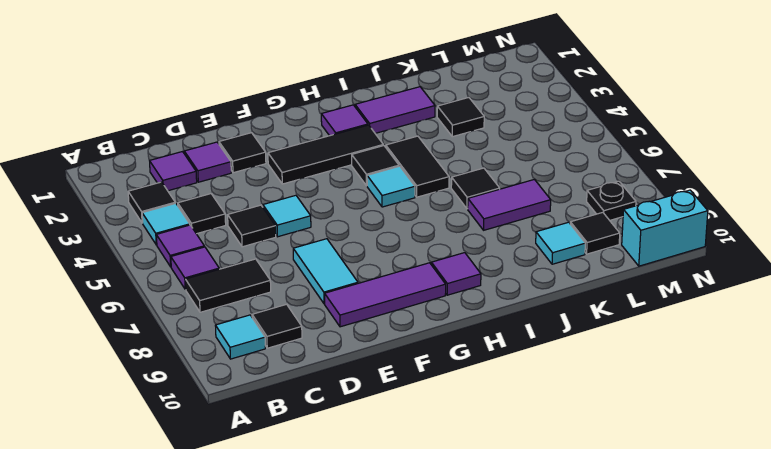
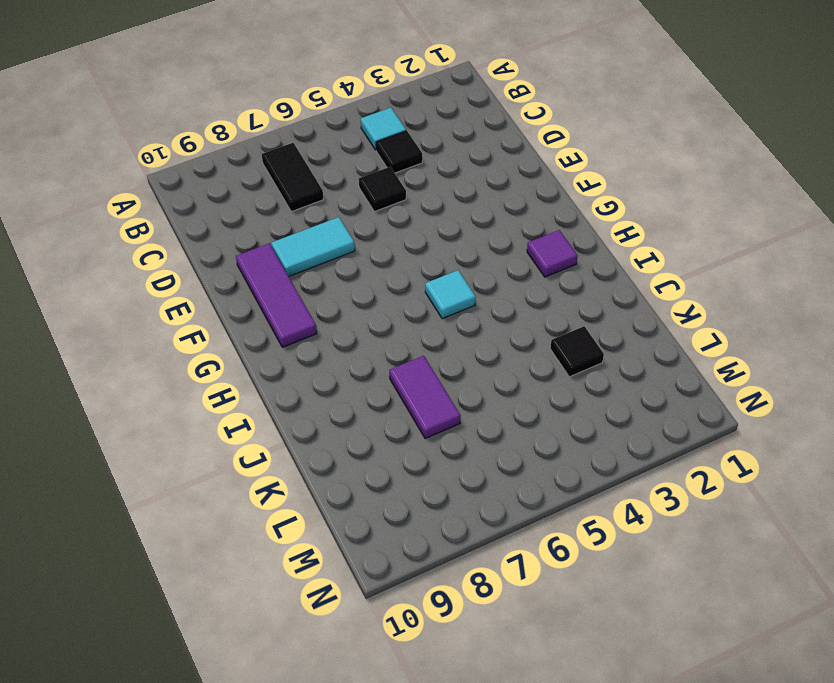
none -> black 1x1 tile [128,182,175,223]
none -> purple 1x1 tile [156,225,204,267]
none -> purple 1x1 tile [171,247,219,289]

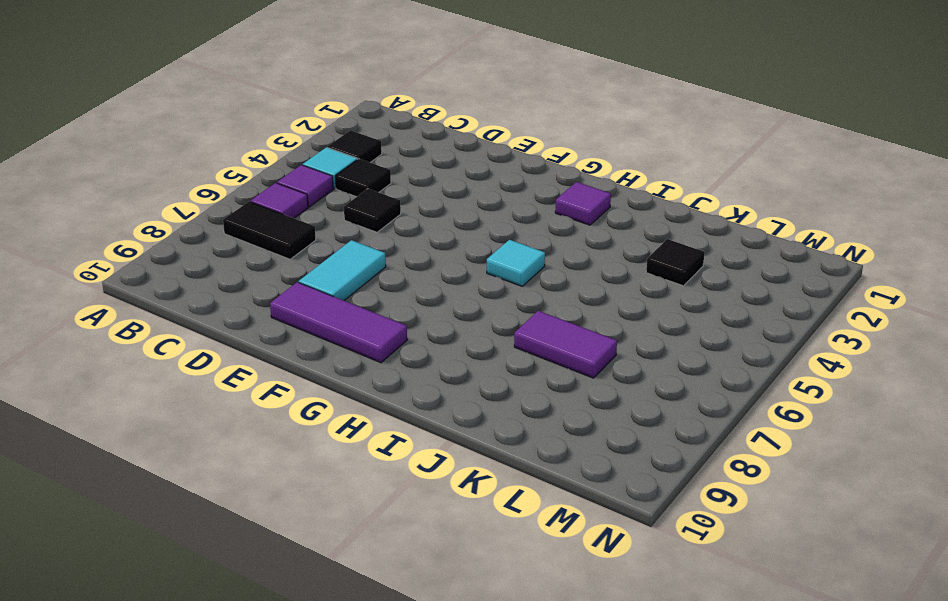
none -> cyan 1x1 tile [215,315,265,359]
none -> purple 1x1 tile [150,152,197,191]
none -> black 1x1 tile [252,304,302,348]

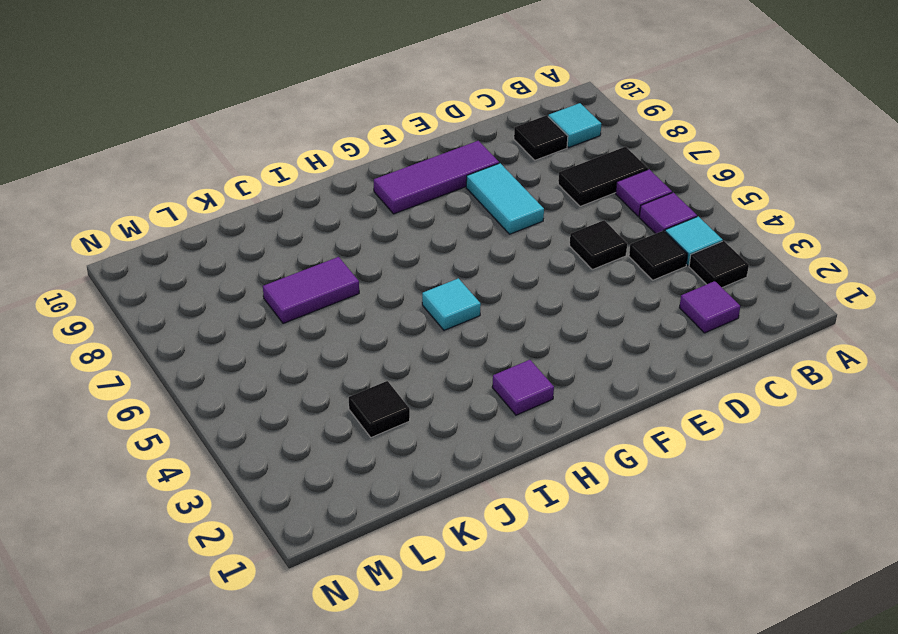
none -> purple 1x1 tile [184,142,231,182]
none -> black 1x1 tile [219,133,266,173]
none -> cyan 1x1 tile [263,195,311,237]

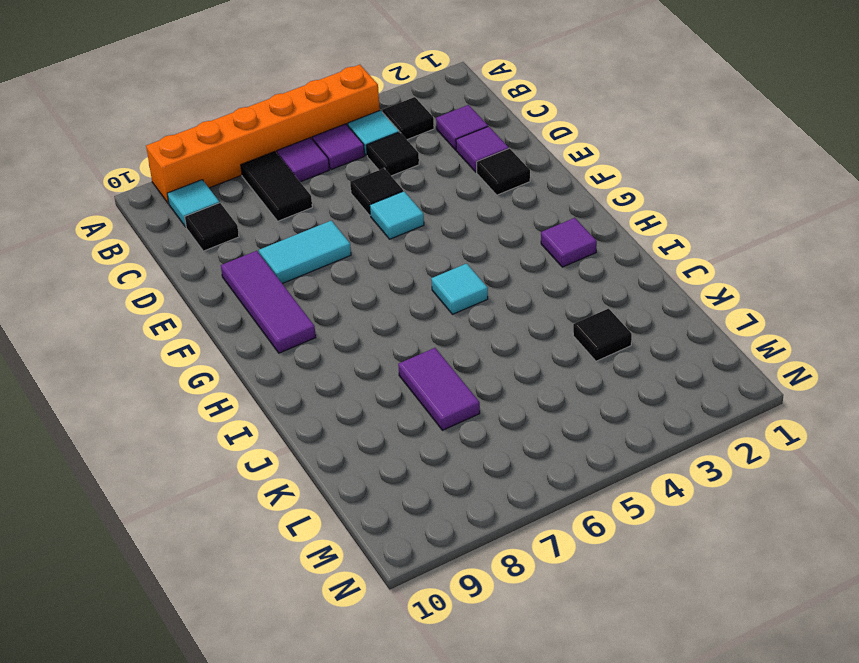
orange 1x6 brick [146,65,380,204] -> none
none -> black 1x3 tile [268,125,383,184]
none -> black 1x1 tile [352,146,399,186]
none -> purple 1x1 tile [431,253,481,295]

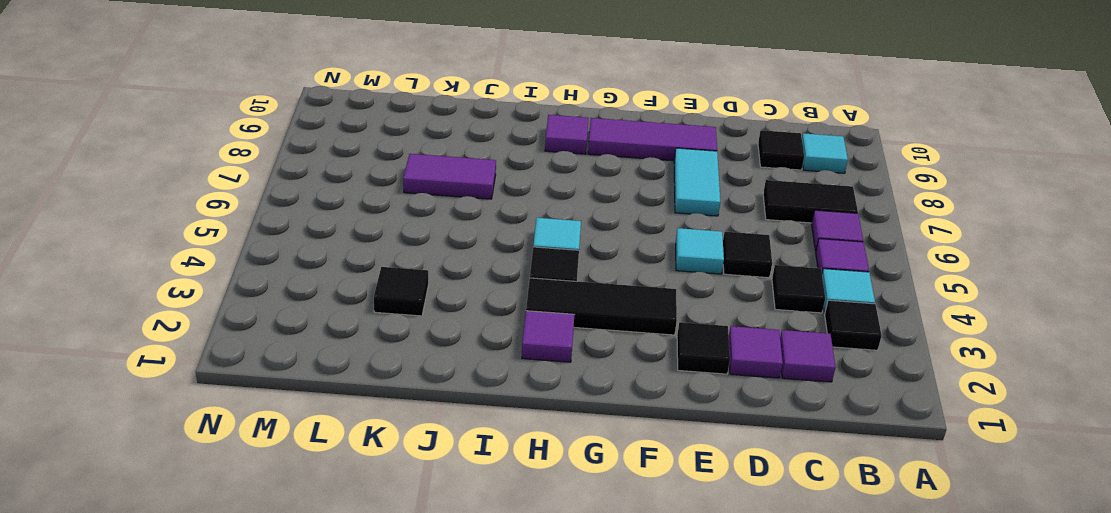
none -> purple 1x2 tile [355,87,435,133]
none -> black 1x2 tile [386,136,449,197]
none -> black 1x1 tile [451,168,500,209]

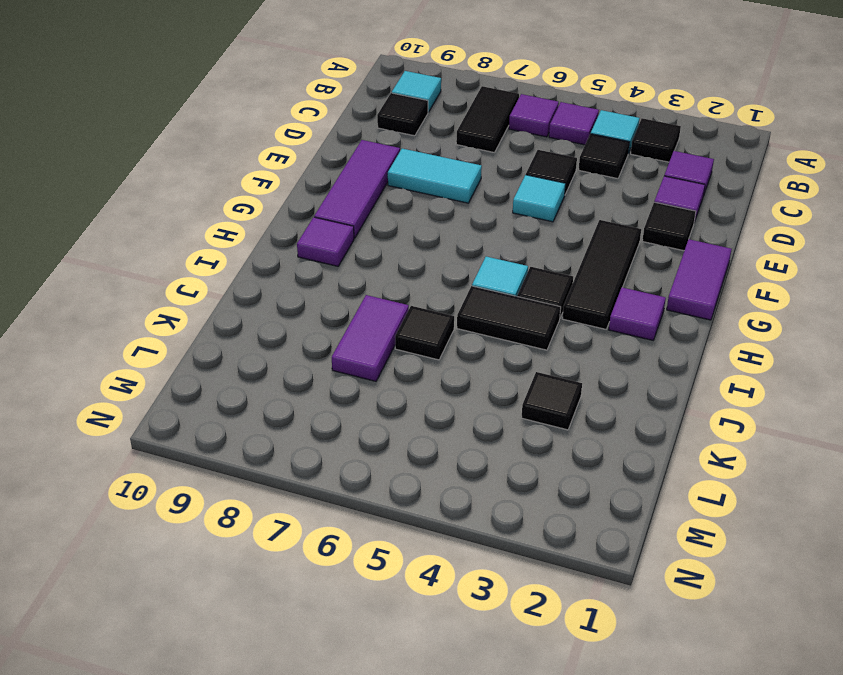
purple 1x2 tile [667,239,732,320] -> purple 1x2 tile moved to [355,87,435,133]
none -> cyan 1x1 tile [536,222,585,264]
none -> black 1x1 tile [570,212,620,254]
none -> black 1x1 plate [587,181,636,220]

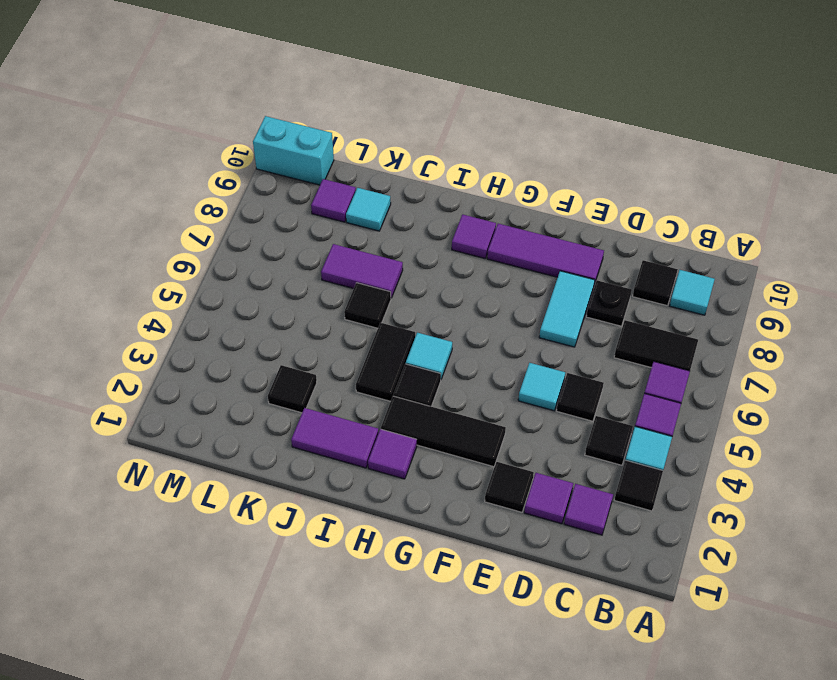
black 1x1 plate [586,280,632,326] -> black 1x1 plate moved to [587,181,636,220]
purple 1x1 tile [311,179,356,222] -> black 1x1 tile [570,212,620,254]

